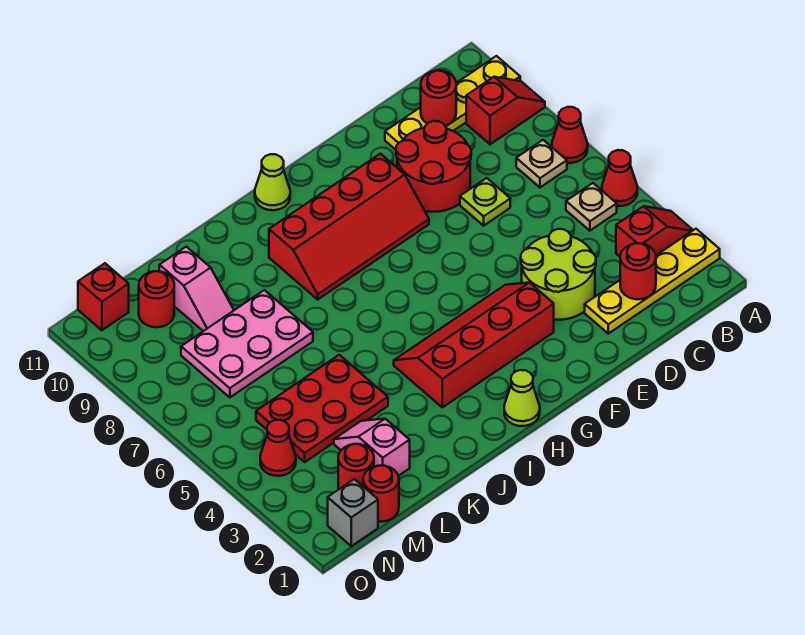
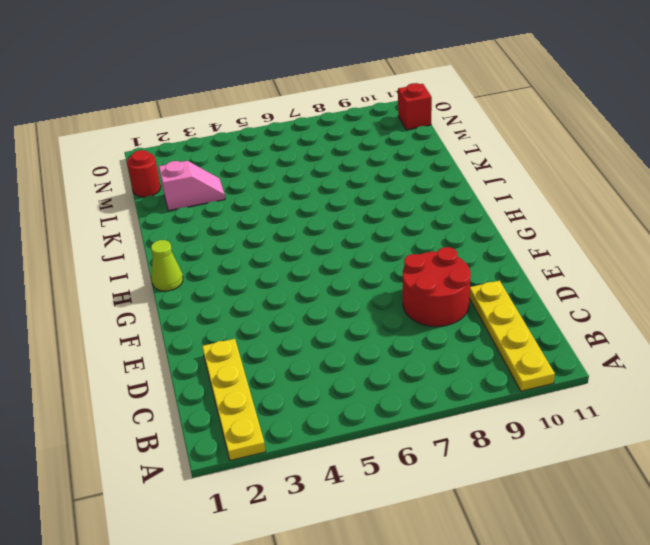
none -> red 1x2 slope [616,206,693,257]
none -> red 1x1 cone [602,150,637,206]
none -> red 1x1 cone [552,107,588,163]

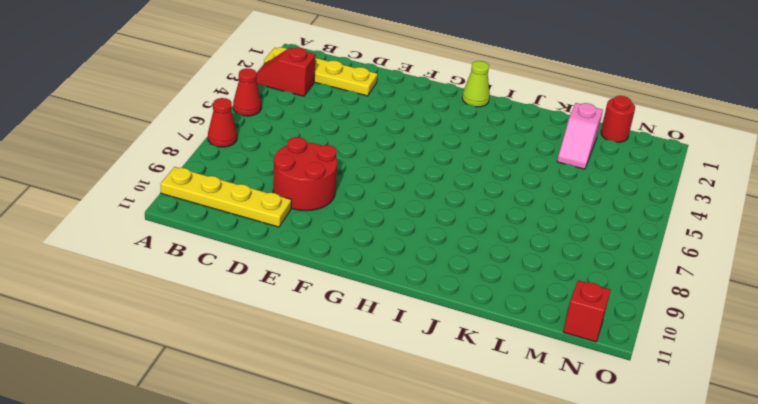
none -> red 1x2 slope [466,77,545,144]
none -> tan 1x1 plate [566,183,617,231]
none -> tan 1x1 plate [516,140,567,187]

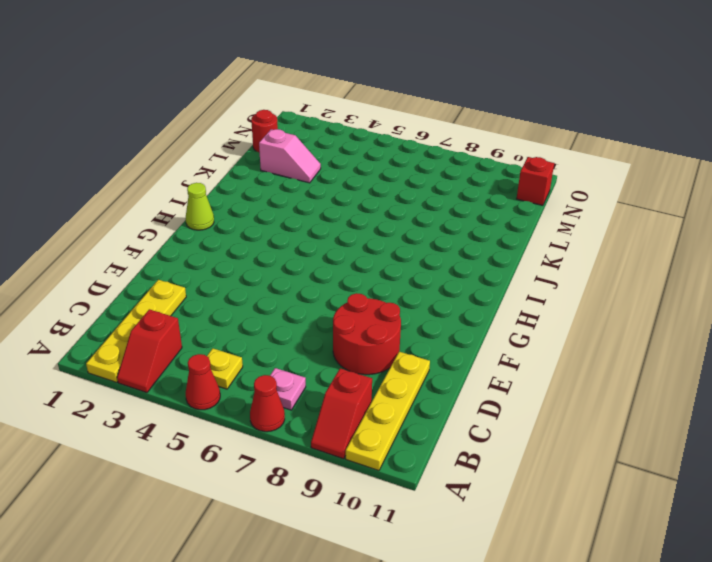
yellow 1x1 plate [207,348,243,389] -> tan 1x1 plate [566,183,617,231]
pink 1x1 plate [270,368,306,410] -> tan 1x1 plate [516,140,567,187]
none -> lime 2x2 round brick [521,229,596,320]
none -> lime 1x1 plate [460,178,510,226]
none -> red 2x4 slope [394,282,554,407]

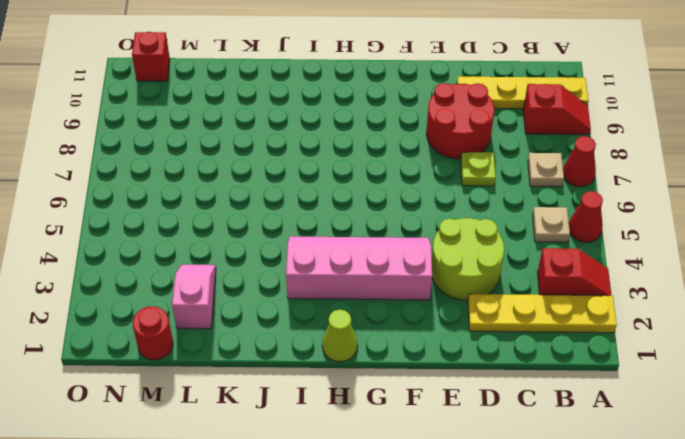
pink 2x4 slope [286,236,432,300] -> red 2x4 slope [394,282,554,407]
none -> red 2x4 slope [269,154,429,299]
none -> lime 1x1 cone [255,154,290,210]
none -> red 2x3 plate [256,355,388,462]

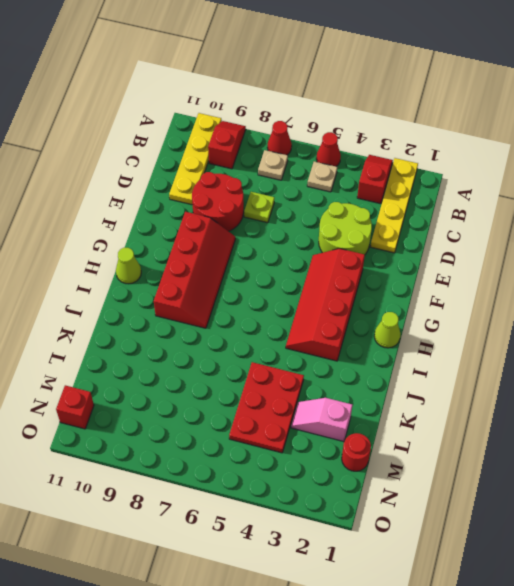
none -> pink 2x3 plate [181,290,313,397]
none -> pink 1x2 slope [159,247,234,331]
none -> red 1x1 round brick [338,444,374,489]

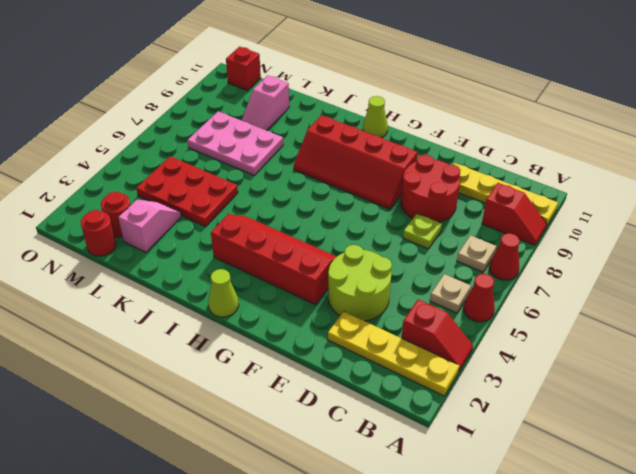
none -> red 1x1 round brick [139,271,174,327]
none -> grey 1x1 brick [328,479,378,546]
none -> red 1x1 cone [260,420,296,476]

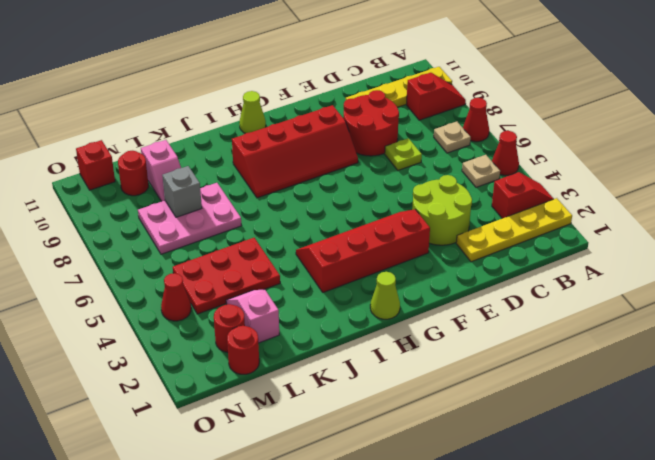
grey 1x1 brick [162,166,202,217] -> grey 1x1 brick moved to [328,479,378,546]
none -> red 1x1 round brick [620,243,656,299]
none -> red 1x1 round brick [421,71,456,126]

